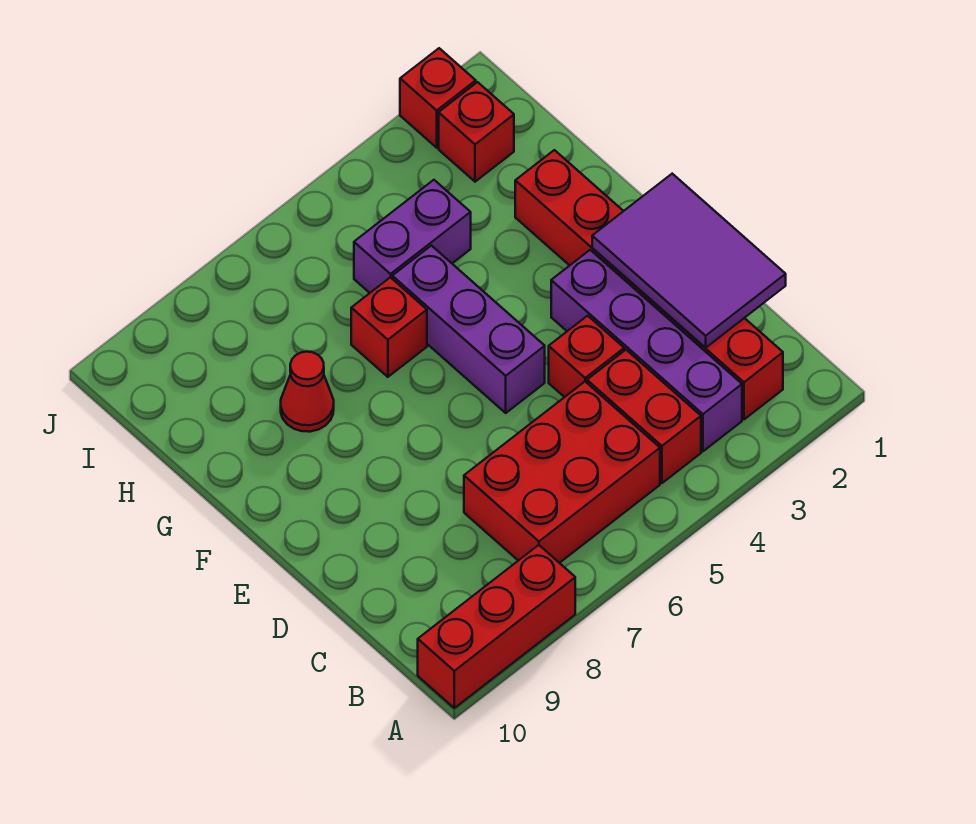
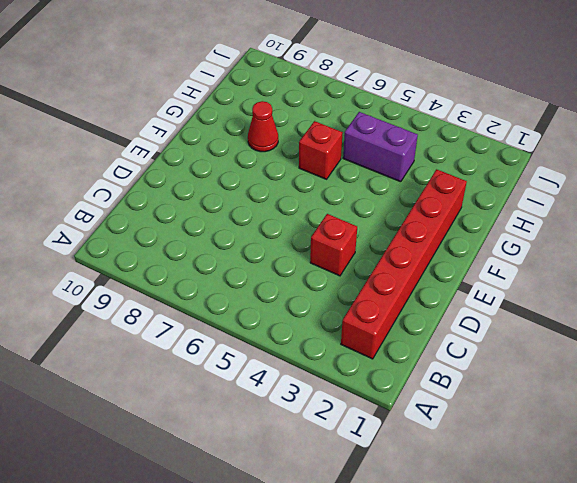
none -> red 1x3 brick [418,545,575,708]
none -> purple 1x4 brick [551,250,742,451]
none -> red 1x2 brick [587,350,701,483]

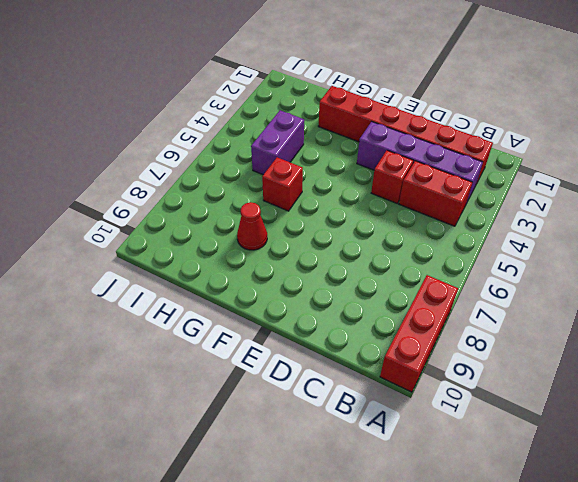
none -> red 2x3 brick [464,382,660,563]
none -> purple 1x3 brick [392,246,545,413]
none -> red 1x1 brick [439,82,514,182]

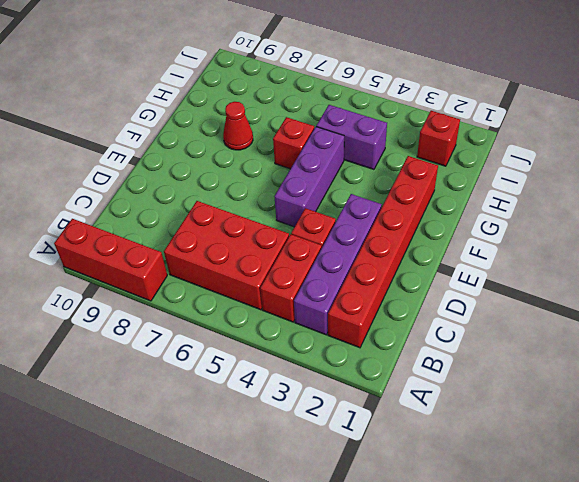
none -> red 1x1 brick [400,48,476,148]
none -> purple 2x3 tile [592,174,786,348]

